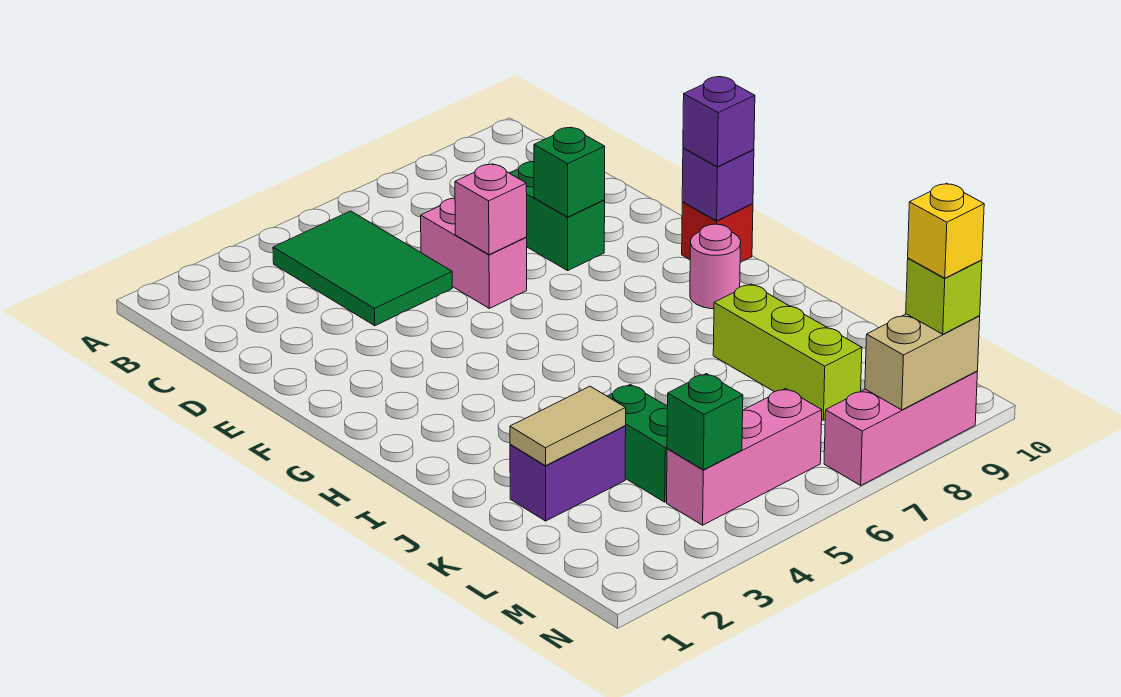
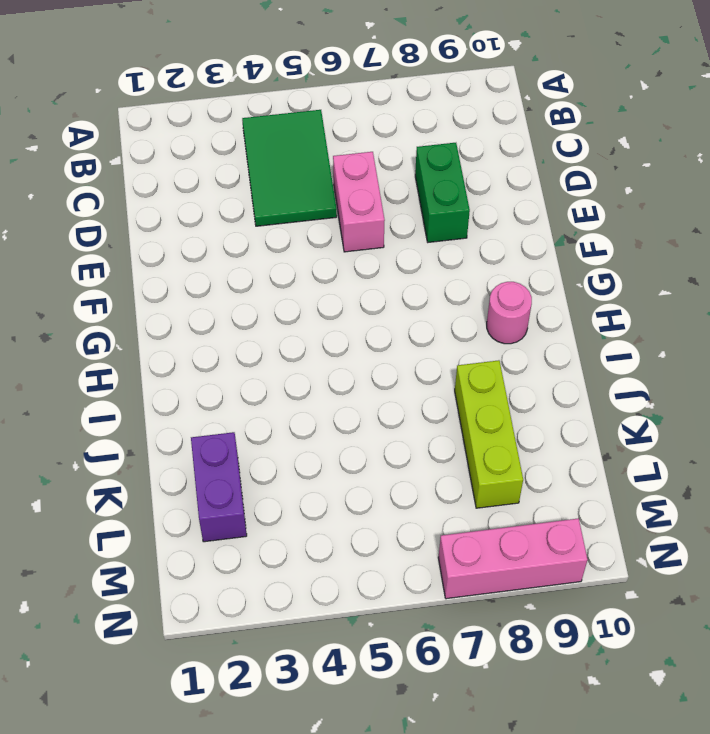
purple 1x2 brick [191,432,247,542] -> purple 1x2 brick turned to [510,426,626,521]
none -> red 1x1 brick [682,202,753,262]
none -> green 1x2 brick [607,384,668,502]
none -> pink 1x3 brick [667,389,822,525]

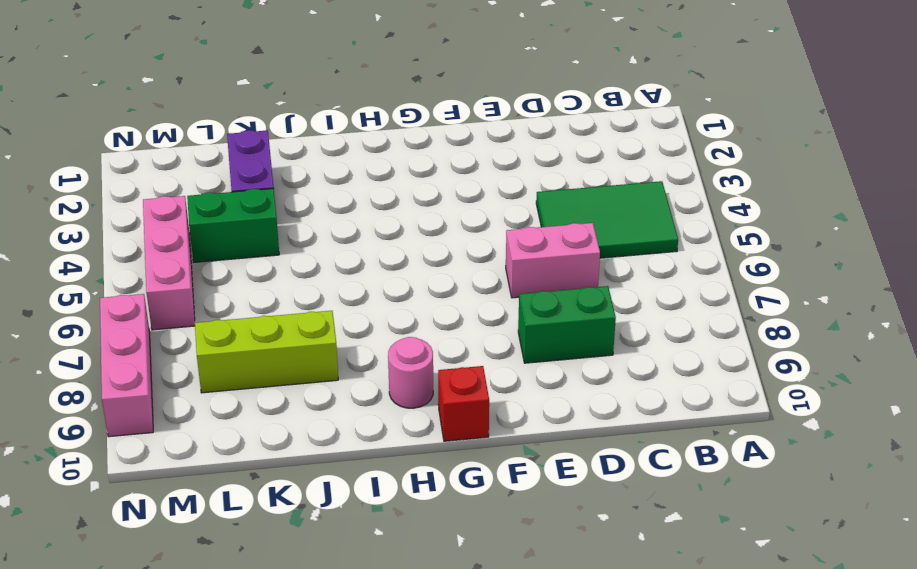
none -> pink 1x1 brick [455,164,527,255]
none -> green 1x1 brick [534,128,605,217]
none -> purple 1x1 brick [682,148,754,221]

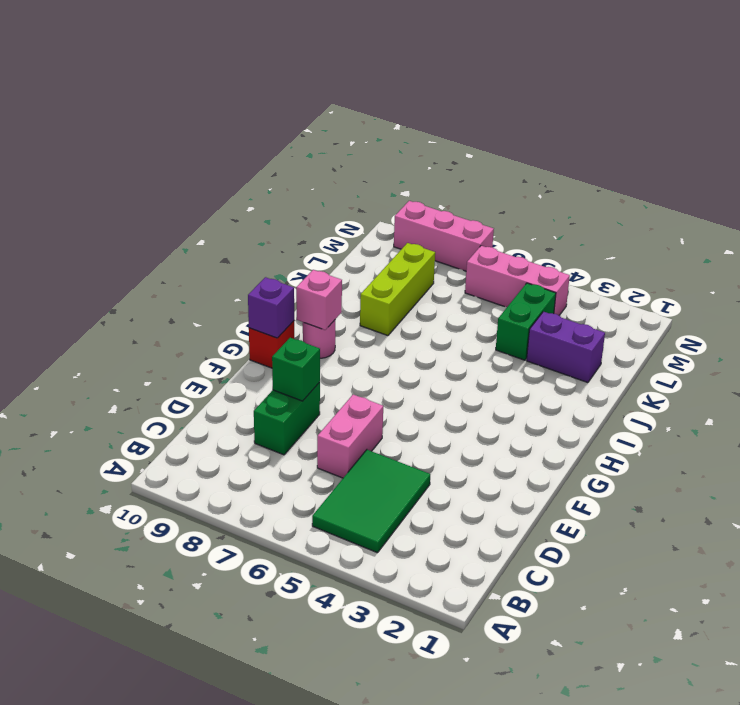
pink 1x1 brick [296,270,342,330] -> pink 1x1 brick moved to [455,164,527,255]
none -> tan 1x2 tile [510,386,626,466]
none -> green 1x1 brick [667,374,743,470]
none -> tan 1x2 brick [865,314,980,410]

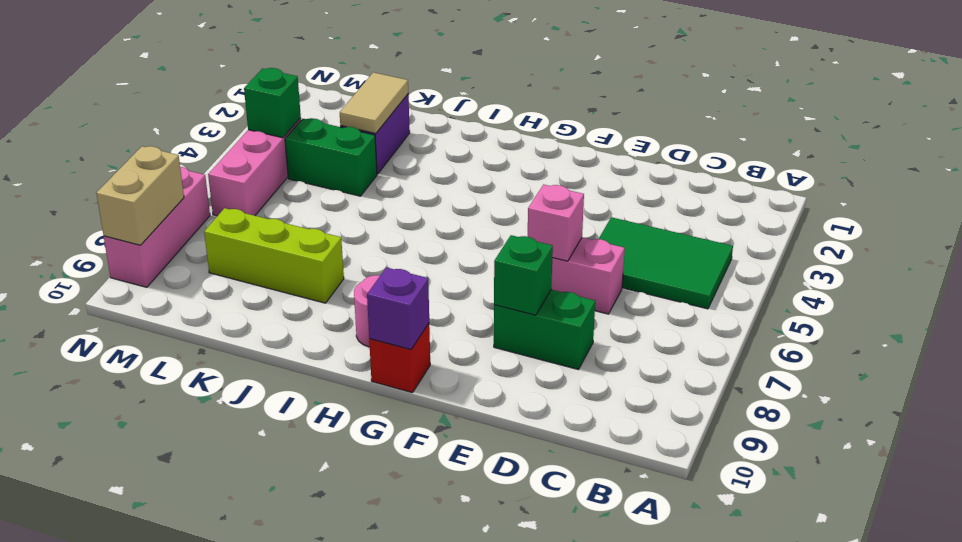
none -> purple 1x1 brick [683,77,755,167]
none -> lime 1x1 brick [906,258,982,334]
none -> yellow 1x1 brick [908,183,984,278]

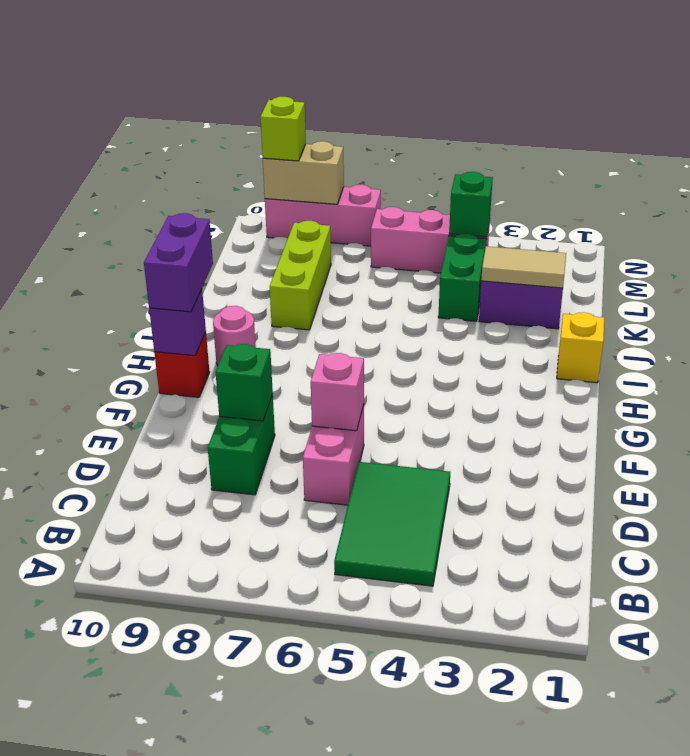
purple 1x2 brick [144,213,213,312] -> purple 1x1 brick [683,77,755,167]
yellow 1x1 brick [557,312,604,383] -> yellow 1x1 brick moved to [908,183,984,278]

